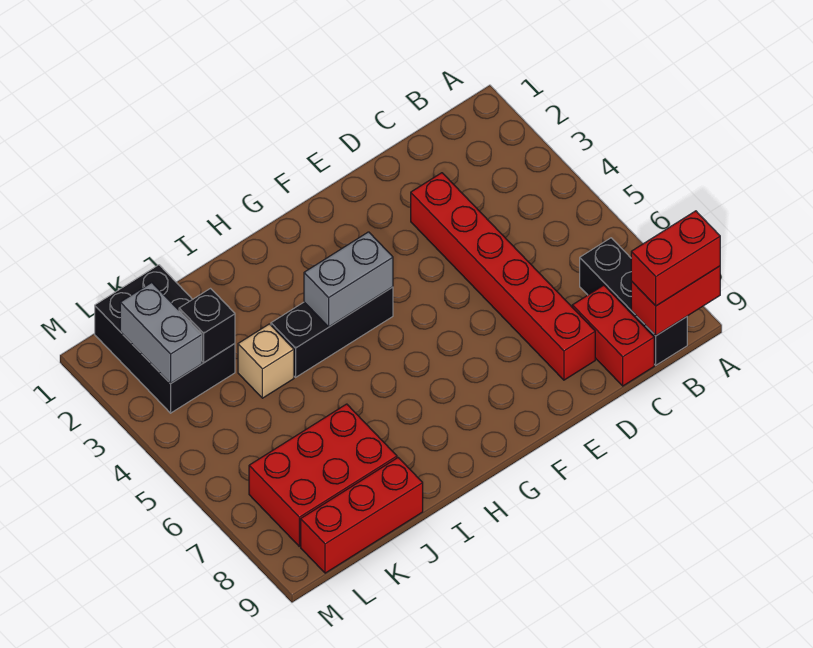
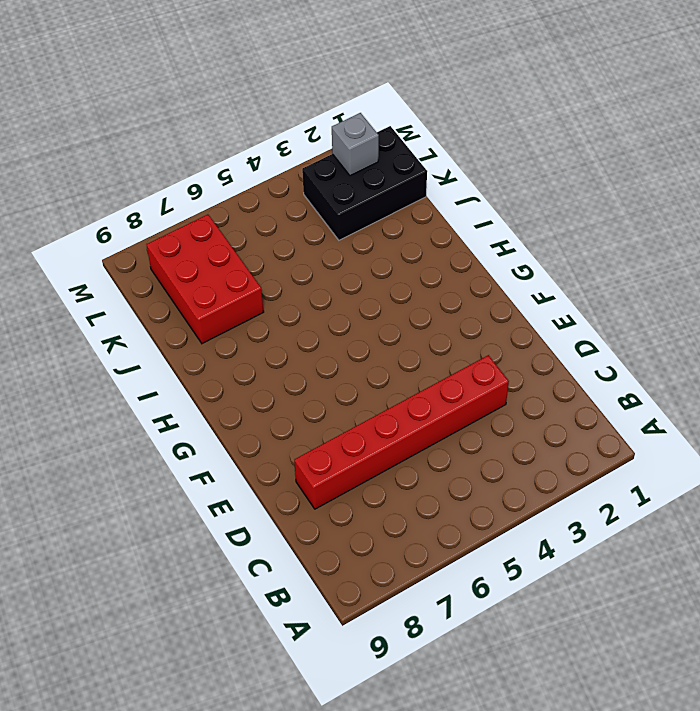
grey 1x1 brick [332,113,379,176] -> grey 1x2 brick [120,283,202,384]
none -> black 1x3 brick [580,238,687,365]
none -> red 1x2 brick [572,285,654,386]
none -> black 1x3 brick [271,287,393,377]

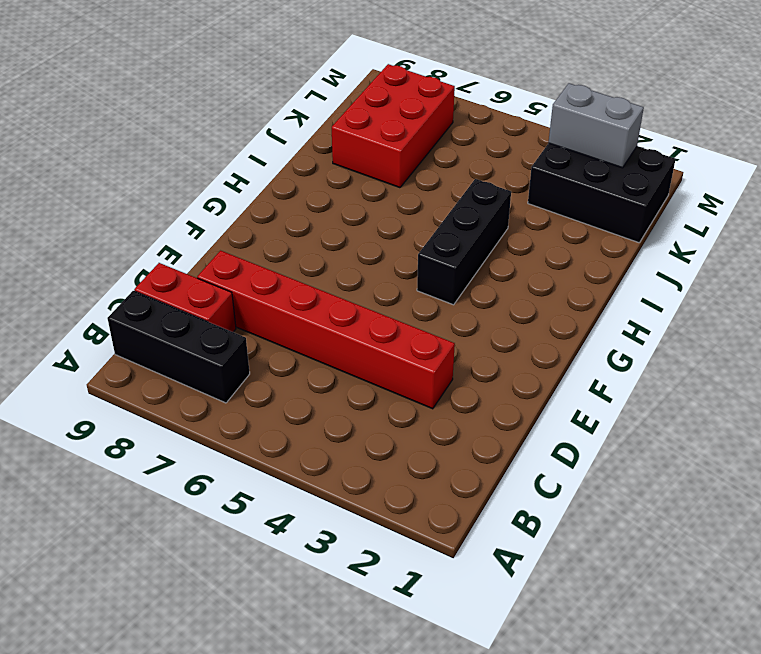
none -> tan 1x1 brick [238,324,294,398]
none -> red 1x3 brick [301,458,423,573]
none -> red 1x2 brick [631,266,720,336]

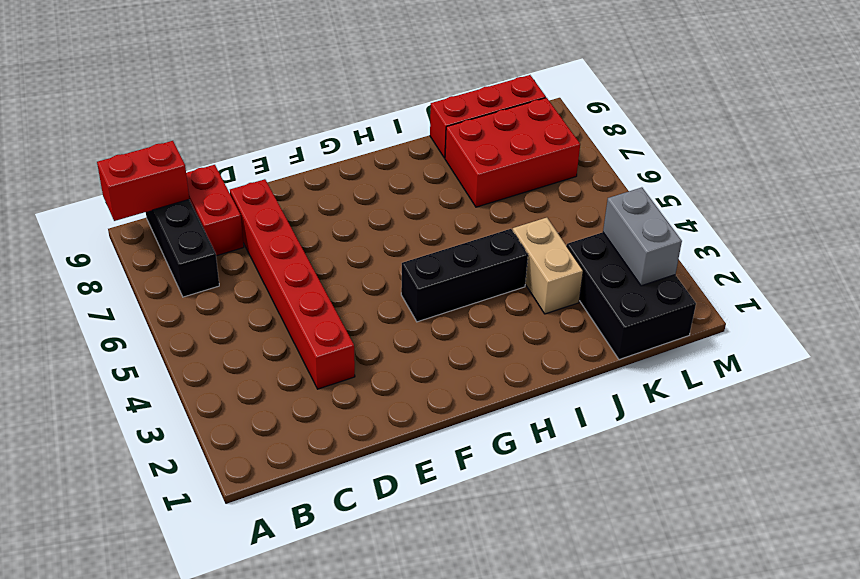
tan 1x2 brick [513,218,583,314] -> tan 1x1 brick [238,324,294,398]
none -> grey 1x2 brick [304,232,393,327]
none -> black 1x1 brick [179,289,235,362]
none -> red 1x2 brick [631,211,720,306]

